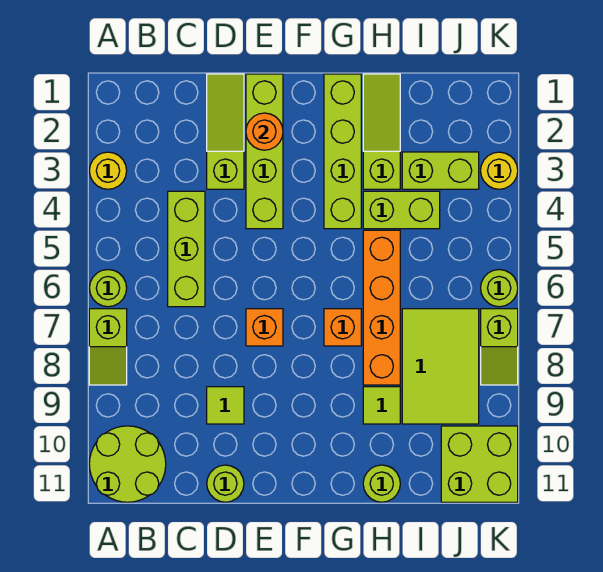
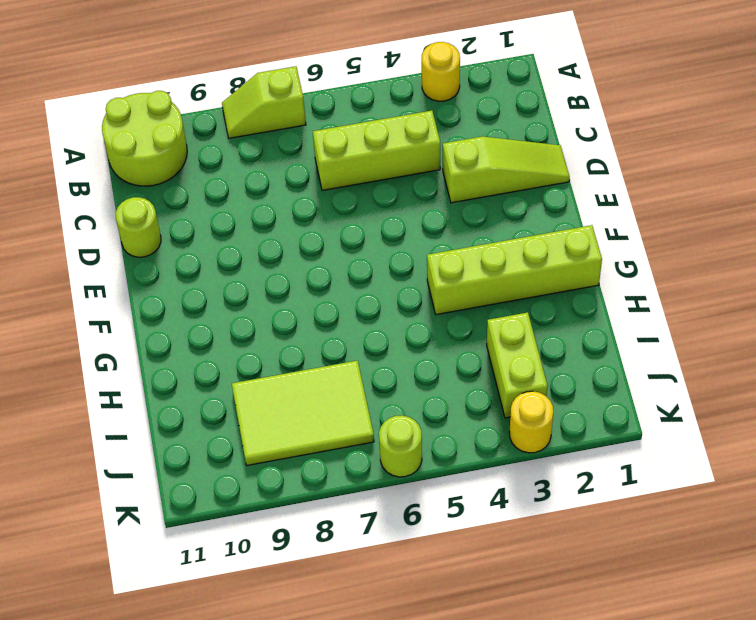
none -> lime 1x1 round brick [89,270,127,307]
none -> lime 1x1 tile [207,387,244,424]
none -> lime 1x4 brick [246,74,283,229]

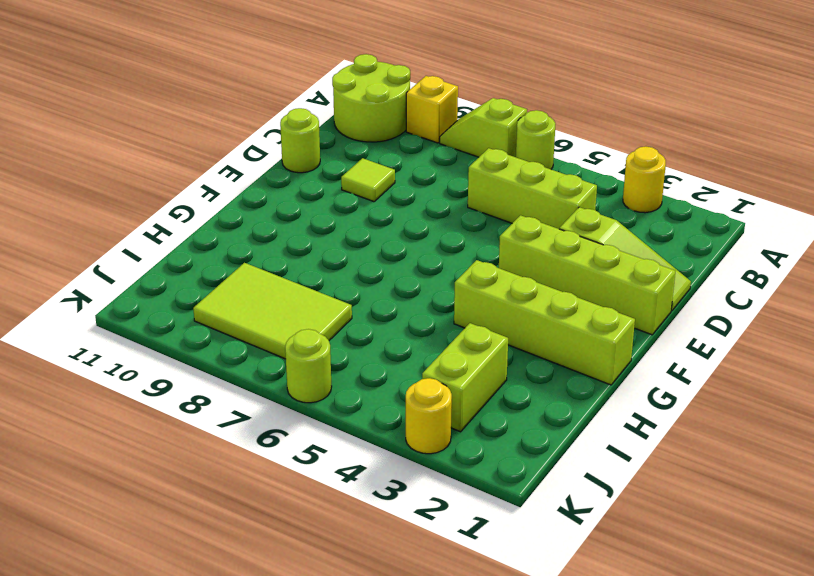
yellow 1x1 brick [406,76,458,143] -> none
none -> orange 1x1 brick [246,309,283,346]
none -> orange 1x1 brick [324,309,361,346]
none -> lime 1x3 slope [363,74,400,189]

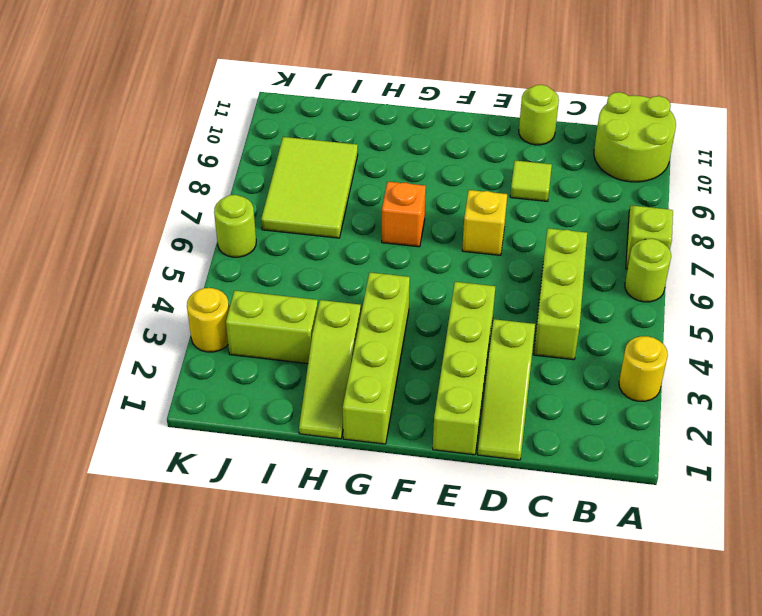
yellow 1x1 brick [462,190,507,255] -> orange 1x1 brick [246,309,283,346]
none -> lime 1x2 brick [363,191,440,229]
none -> orange 1x4 brick [363,230,400,385]
none -> lime 1x1 tile [363,387,400,424]

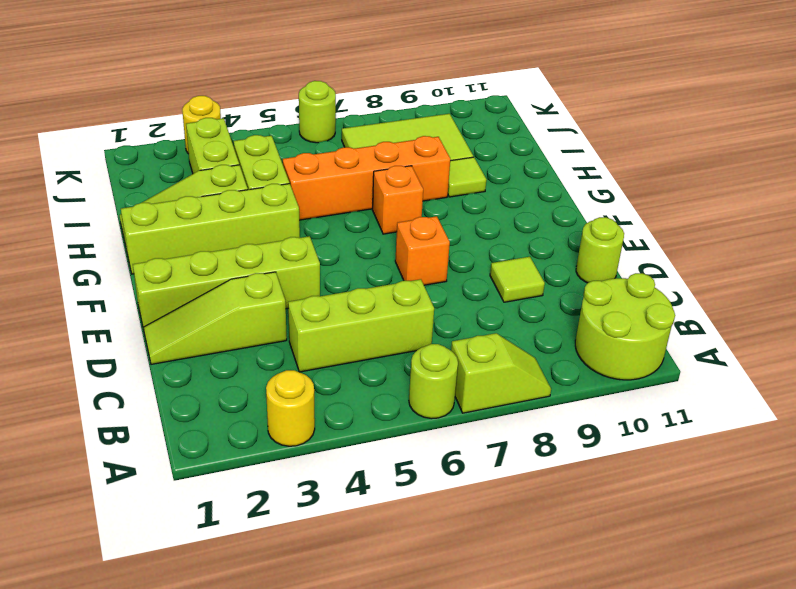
none -> lime 1x1 round brick [363,465,400,502]
none -> lime 2x2 brick [441,426,518,502]
none -> lime 1x2 slope [481,309,518,385]

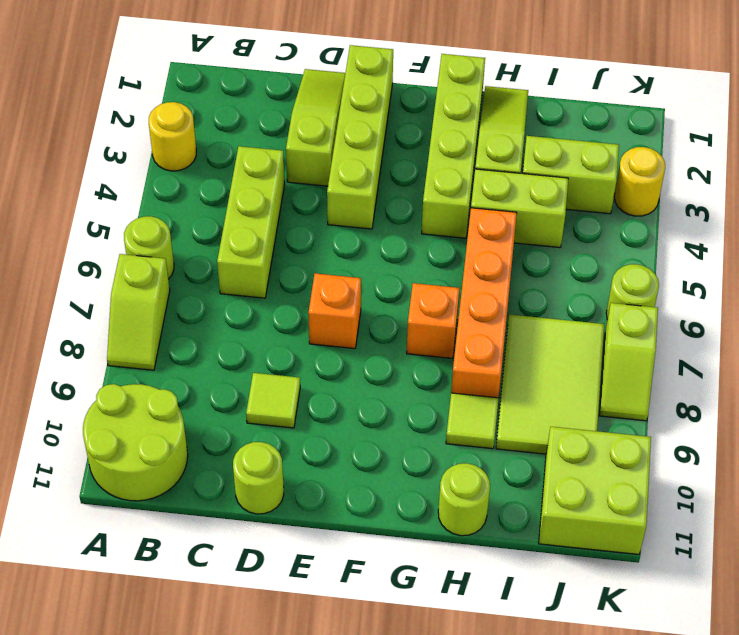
none -> orange 1x1 round brick [246,113,283,150]

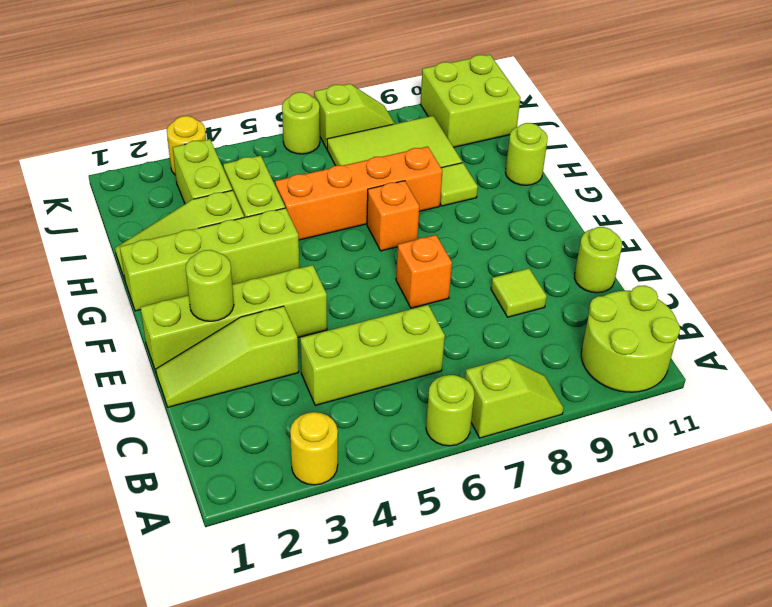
lime 1x1 round brick [186,250,234,321] -> orange 1x1 round brick [246,113,283,150]

